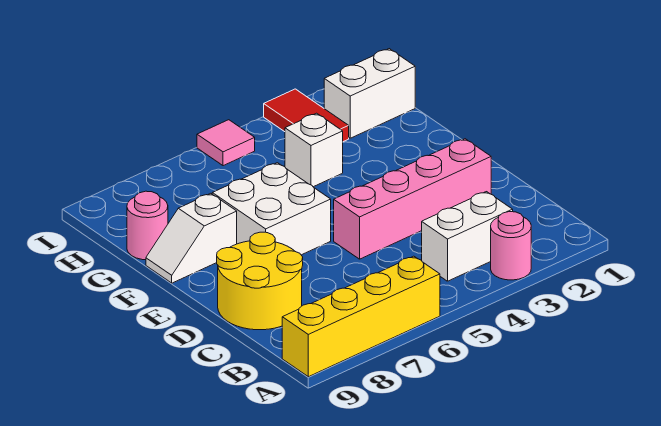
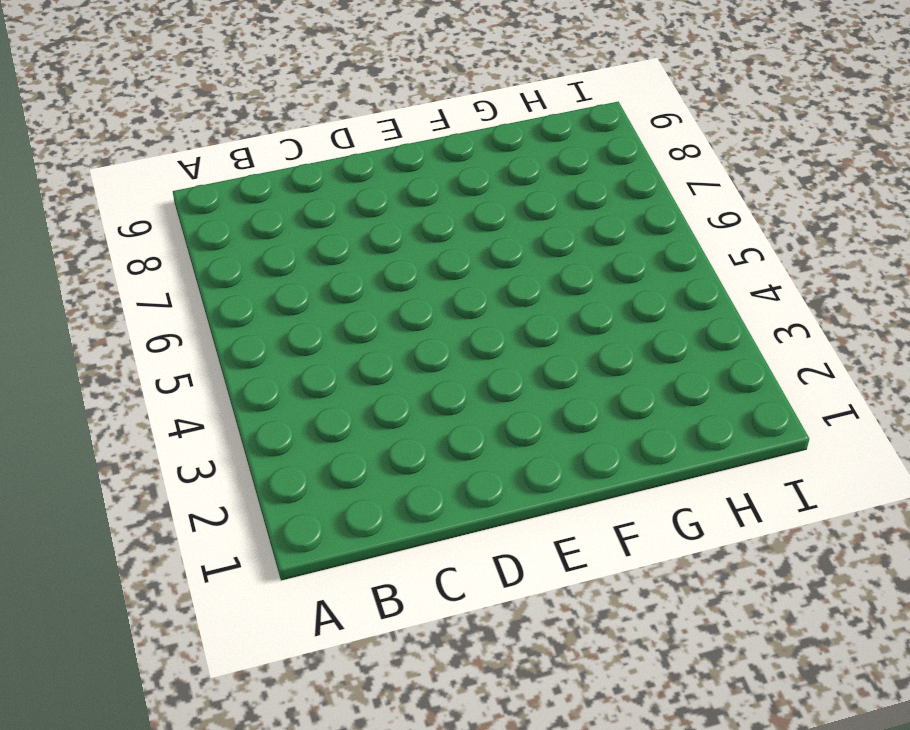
none -> pink 1x1 round brick [491,212,531,280]
none -> yellow 1x4 brick [282,256,440,377]
none -> white 1x2 brick [422,192,513,281]

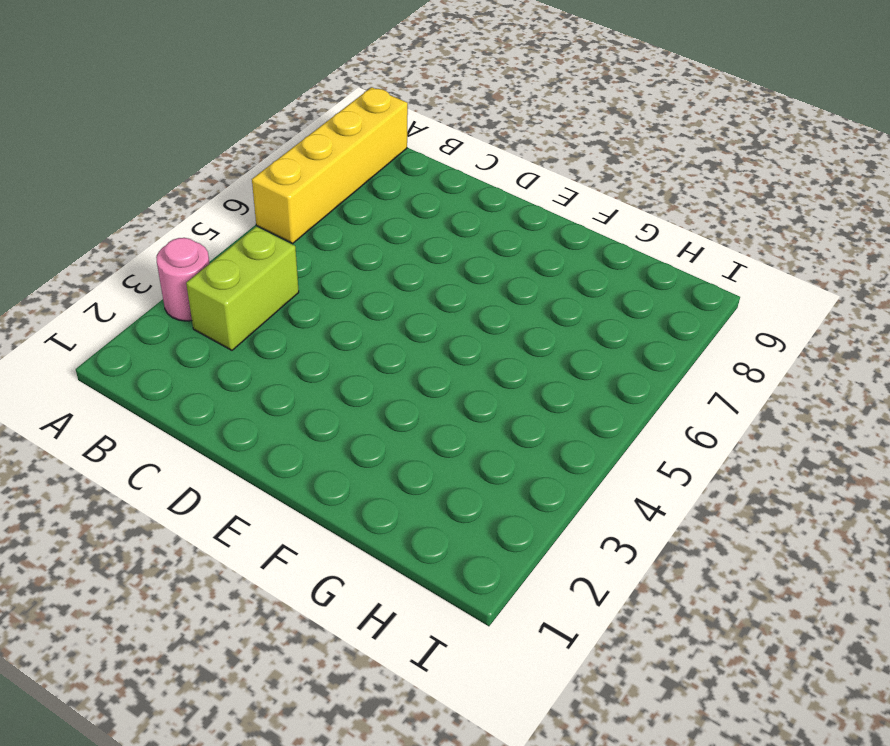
lime 1x2 brick [186,227,299,350] -> white 1x2 brick [422,192,513,281]
none -> yellow 2x2 round brick [217,232,303,330]
none -> pink 1x4 brick [334,139,491,259]
none -> white 2x2 brick [212,163,331,255]

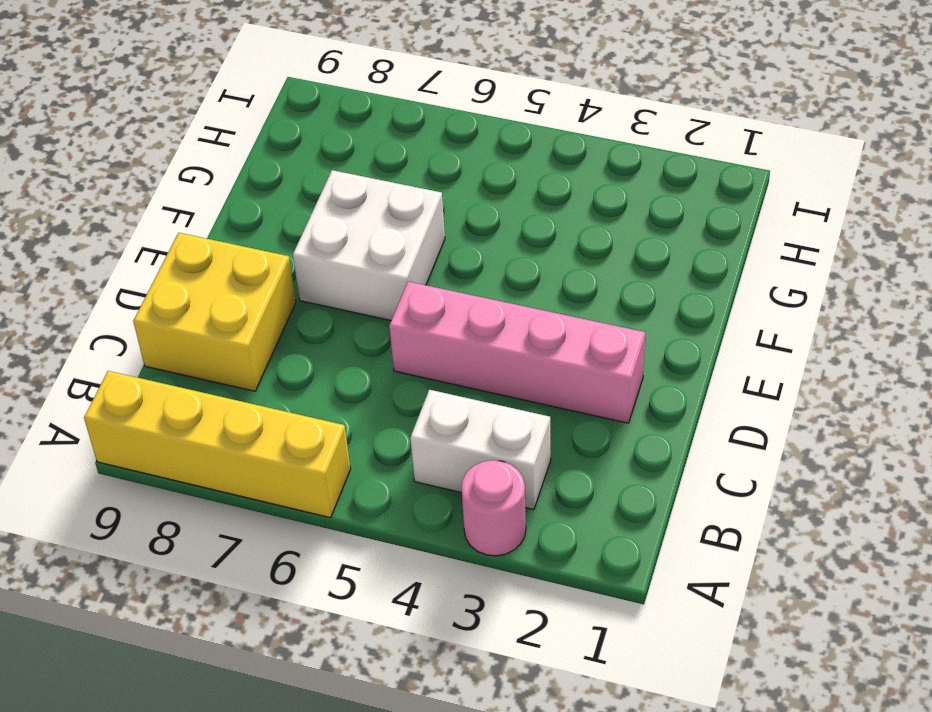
yellow 2x2 brick [133,233,296,391] -> yellow 2x2 round brick [217,232,303,330]
none -> white 1x2 slope [146,193,237,283]
none -> white 1x1 brick [285,113,343,187]
none -> pink 1x1 round brick [127,191,168,260]

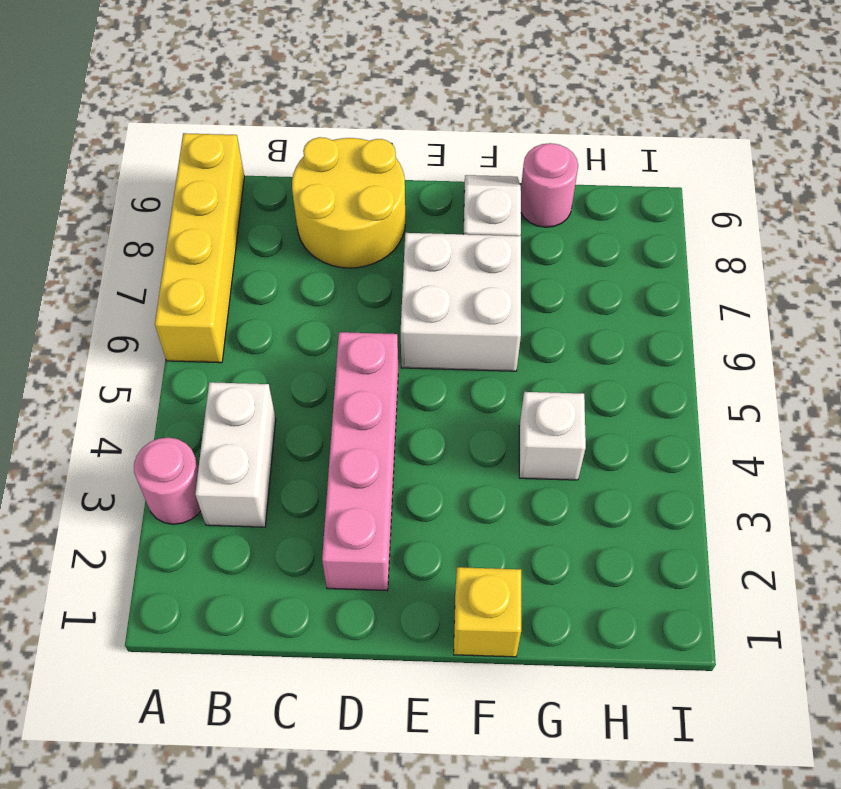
yellow 1x1 brick [454,567,521,657] -> none
none -> white 1x2 brick [324,49,415,138]
none -> red 1x2 tile [264,89,349,142]
none -> pink 1x1 tile [197,120,255,166]

